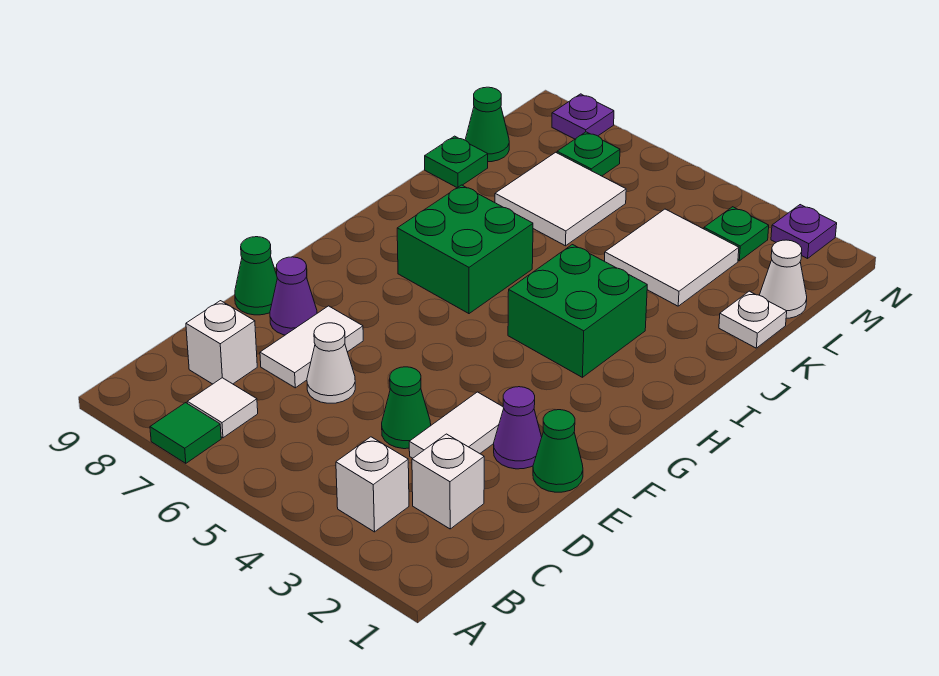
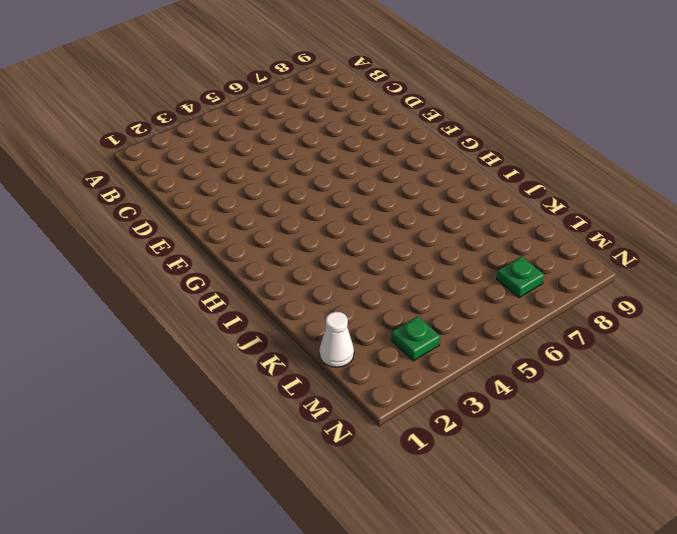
none -> green 1x1 tile [150,403,221,463]
none -> white 1x1 brick [336,437,409,532]
none -> white 1x1 tile [187,378,258,438]

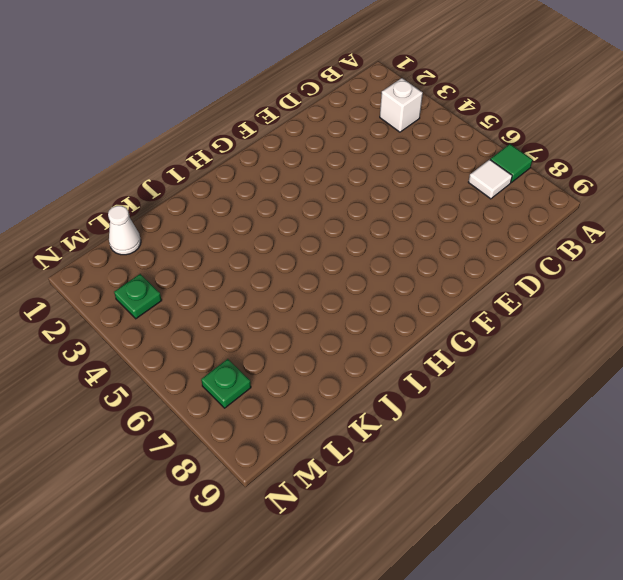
none -> white 1x1 brick [412,434,484,529]
none -> white 1x1 brick [186,301,257,384]
none -> white 1x2 tile [409,392,504,458]

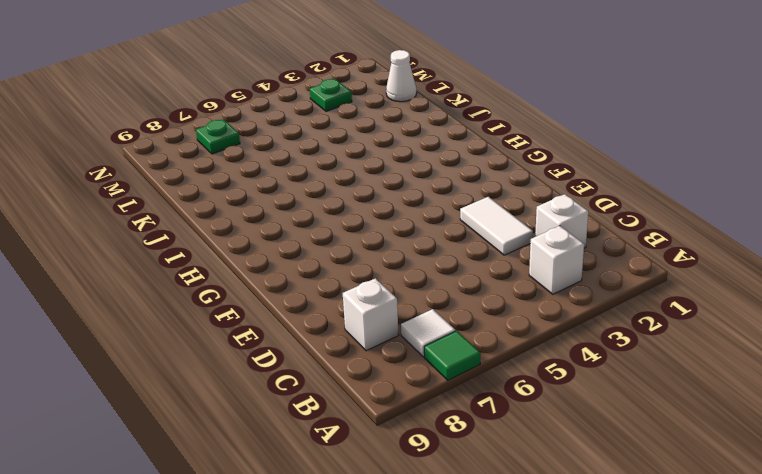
none -> green 1x1 cone [382,367,431,449]
none -> white 1x1 cone [307,323,355,403]
none -> white 1x2 tile [260,306,363,388]

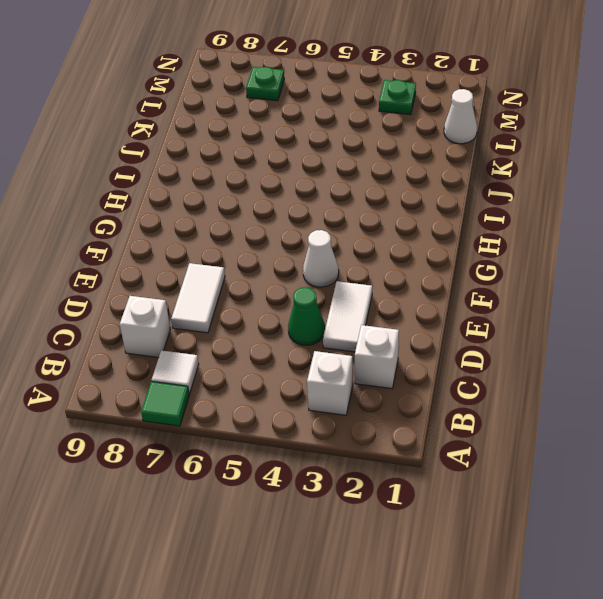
white 1x1 cone [303,230,339,287] -> white 1x1 cone moved to [307,323,355,403]
none -> green 1x1 cone [533,410,583,492]
none -> purple 1x1 cone [494,387,542,469]
none -> purple 1x1 cone [270,257,317,335]

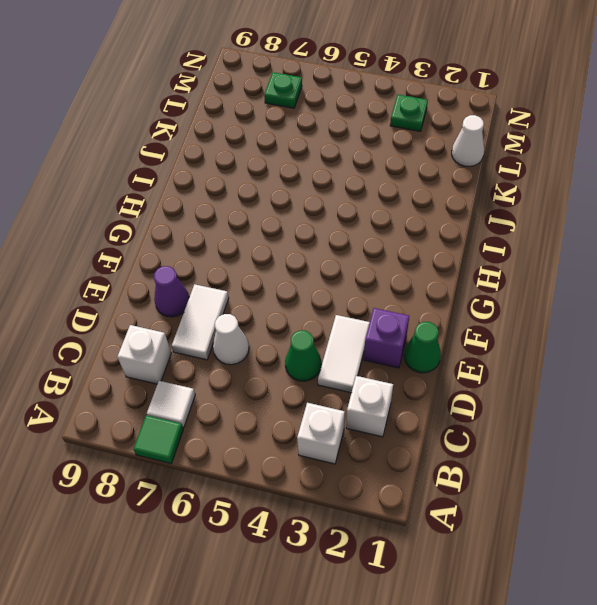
purple 1x1 brick [364,308,409,368] -> purple 1x1 cone [494,387,542,469]
none -> green 1x1 cone [235,237,277,315]
none -> green 2x2 brick [508,245,647,377]
none -> green 2x2 brick [397,185,533,314]

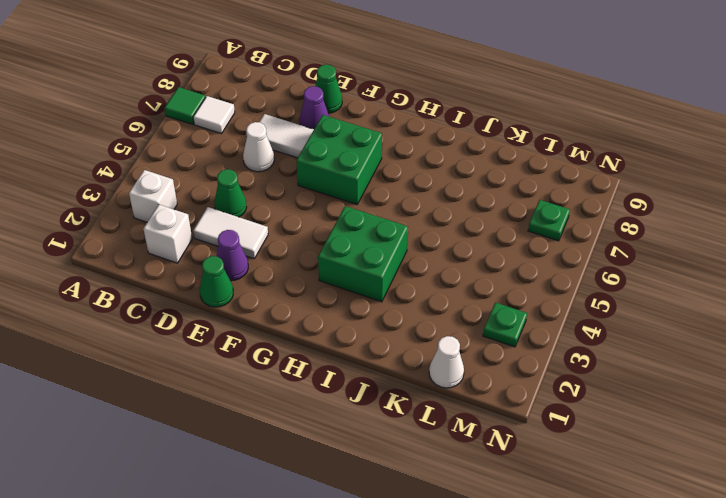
green 2x2 brick [296,115,382,204] -> green 2x2 brick moved to [397,185,533,314]
none -> white 1x1 brick [186,301,257,384]
none -> white 1x1 plate [719,291,787,348]
none -> white 2x2 tile [605,209,739,306]

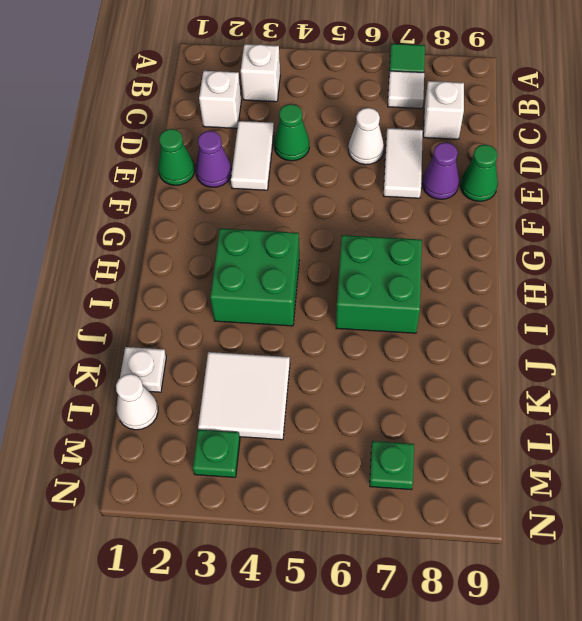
none -> white 2x2 tile [495,152,626,246]
none -> green 1x1 plate [425,136,488,188]
none -> green 1x1 cone [465,87,509,162]

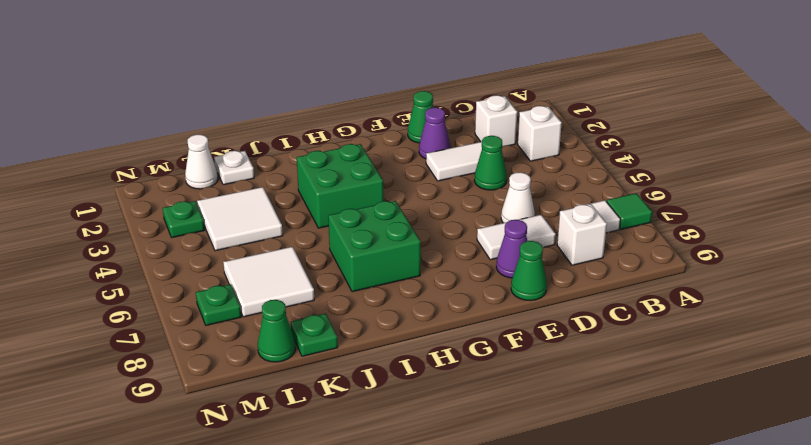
none -> purple 1x1 plate [771,205,837,259]
none -> purple 1x1 plate [552,94,614,139]

